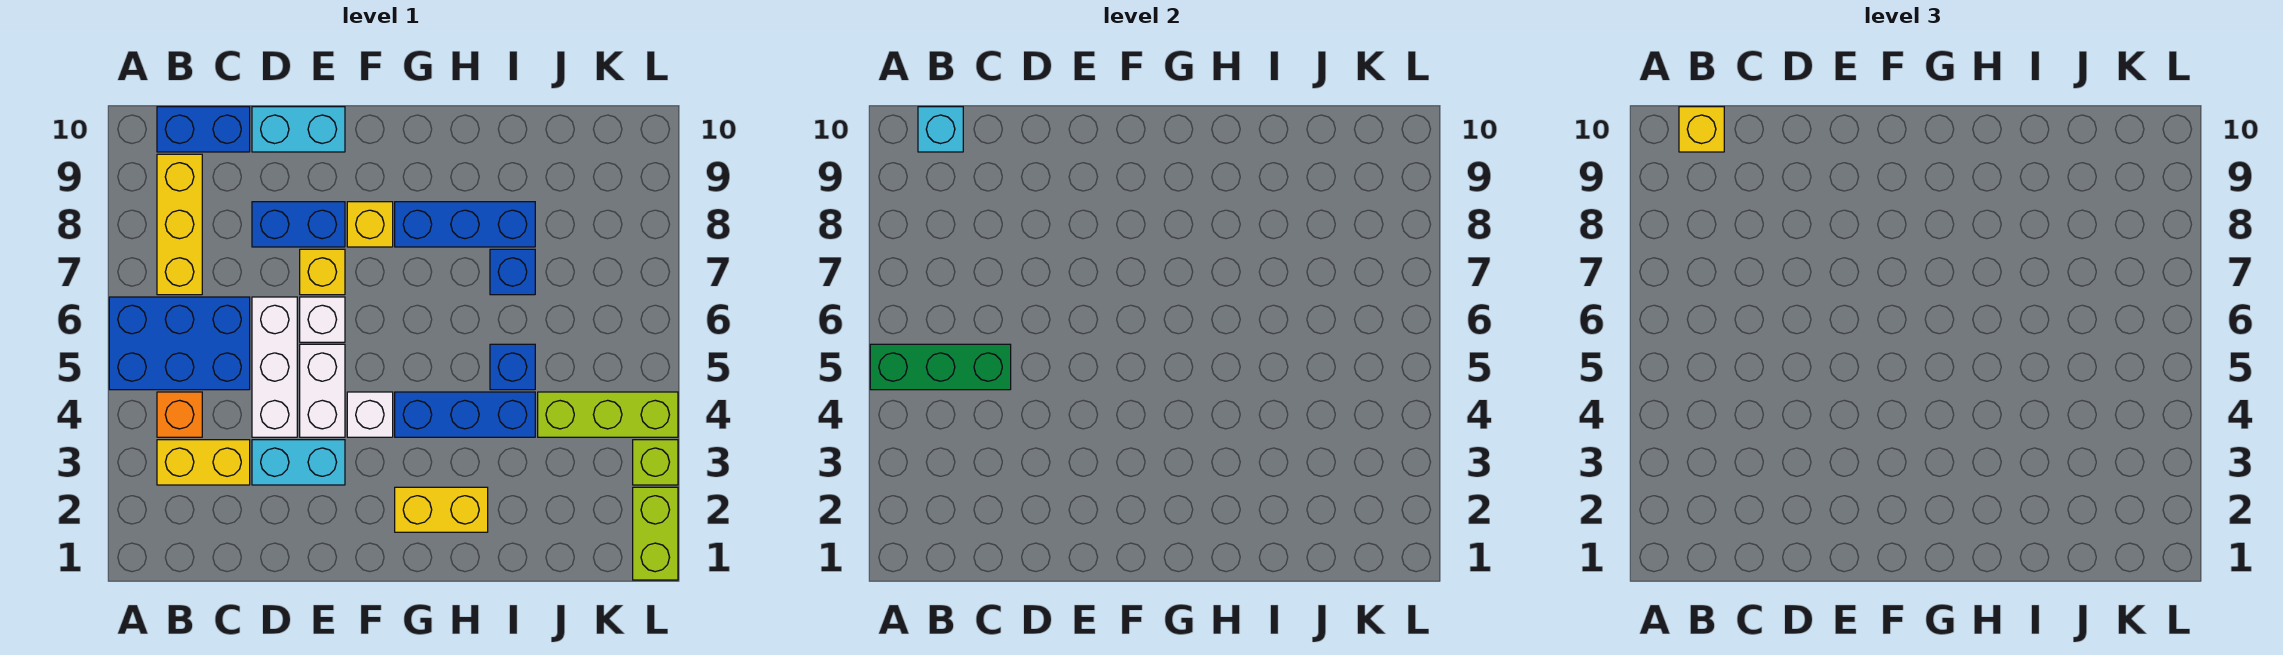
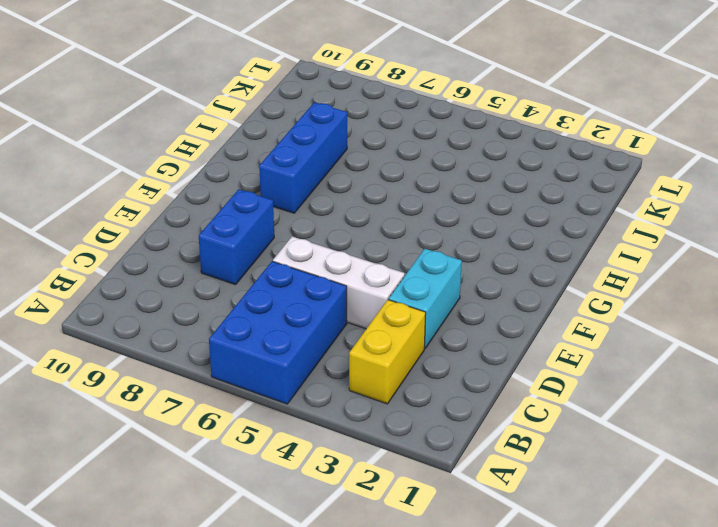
none -> orange 1x1 brick [157,392,202,437]
none -> yellow 1x3 brick [157,154,202,295]
none -> blue 1x2 brick [157,107,250,152]

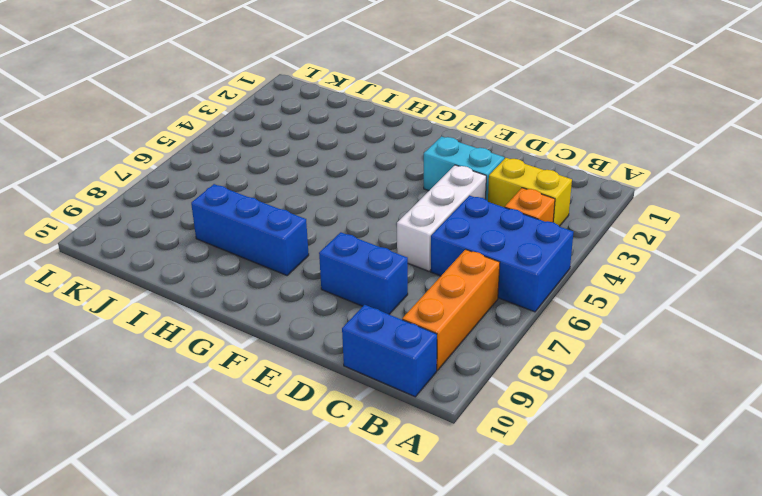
orange 1x3 brick [402,249,500,370] -> yellow 1x3 brick [157,154,202,295]
none -> cyan 1x2 brick [252,107,345,152]
none -> white 1x2 brick [300,344,345,437]
none -> white 1x1 brick [300,297,345,342]

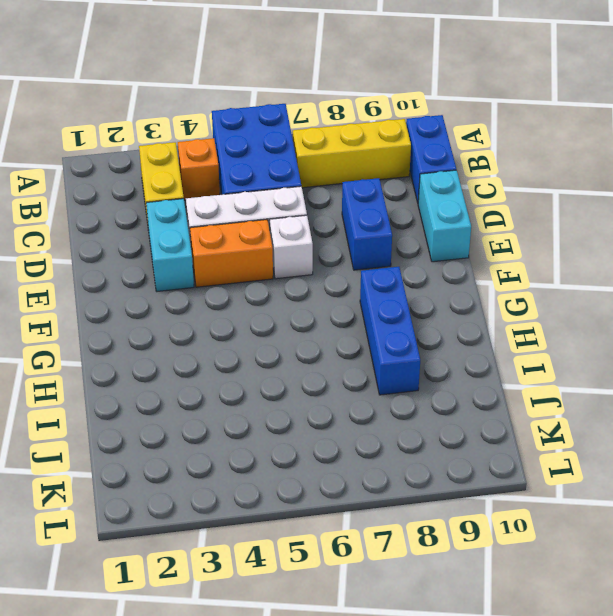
orange 1x2 brick [190,220,273,287] -> white 1x2 brick [300,344,345,437]
none -> yellow 1x1 brick [300,249,345,295]
none -> white 1x1 brick [347,392,393,437]
none -> yellow 1x1 brick [347,202,393,247]

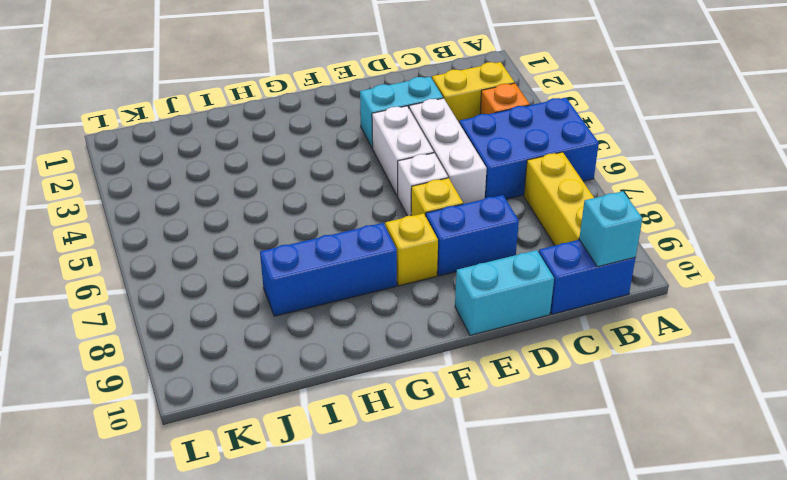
none -> white 1x1 brick [347,392,393,437]
none -> yellow 1x2 brick [395,487,488,532]
none -> blue 1x3 brick [395,392,535,437]

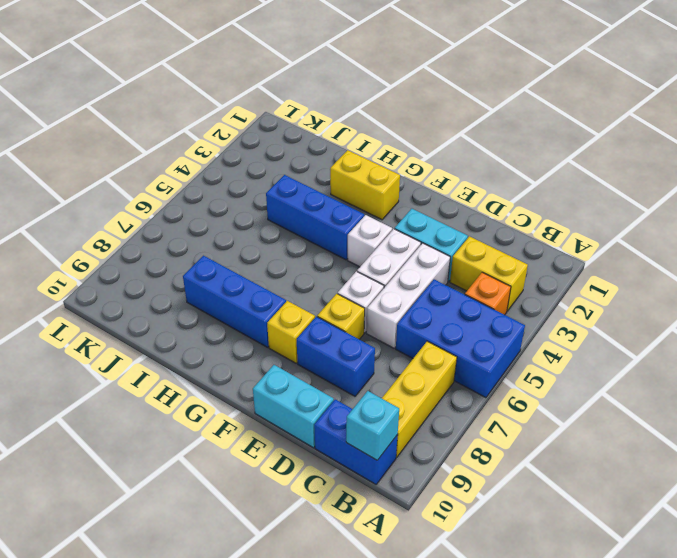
none -> blue 1x1 brick [490,344,535,390]
none -> blue 1x1 brick [490,249,535,295]
none -> lime 1x3 brick [538,392,678,437]

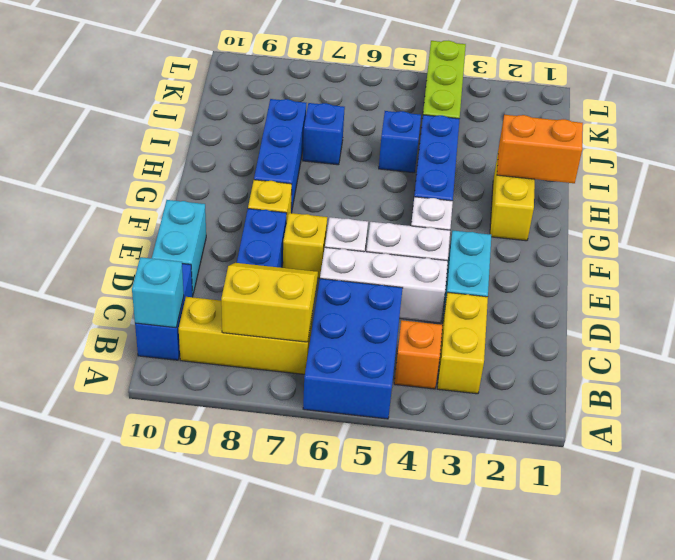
yellow 2x2 slope [221,263,318,342] -> none
orange 1x2 brick [497,115,583,183] -> none
none -> lime 1x2 brick [633,487,678,580]
none -> lime 1x1 brick [633,440,678,485]
none -> green 1x3 brick [870,344,1011,390]

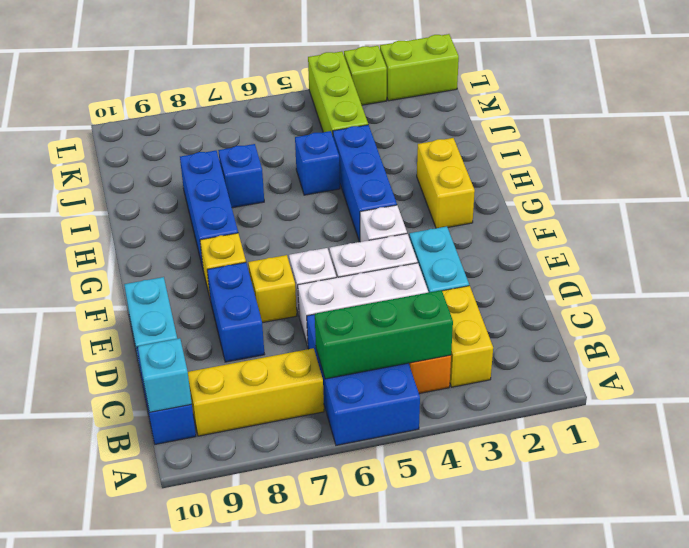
green 1x3 brick [315,290,453,379] -> green 1x3 brick turned to [870,344,1011,390]
none -> yellow 1x1 brick [1679,107,1724,152]

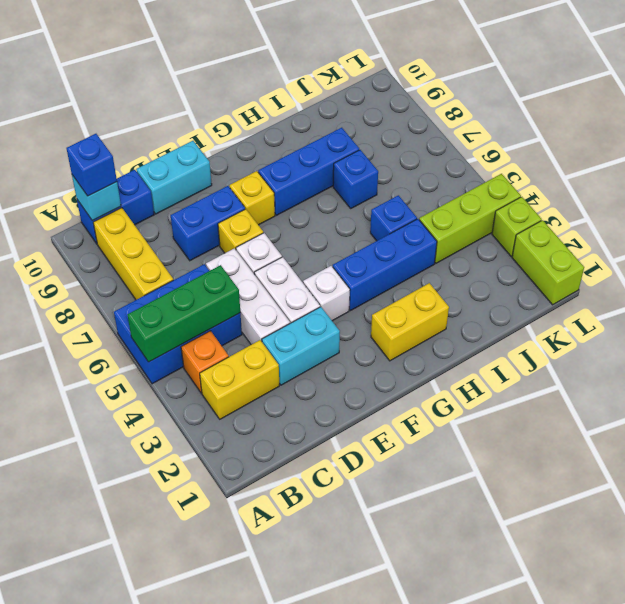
blue 1x1 brick [67,134,117,196] -> yellow 1x1 brick [1679,107,1724,152]

